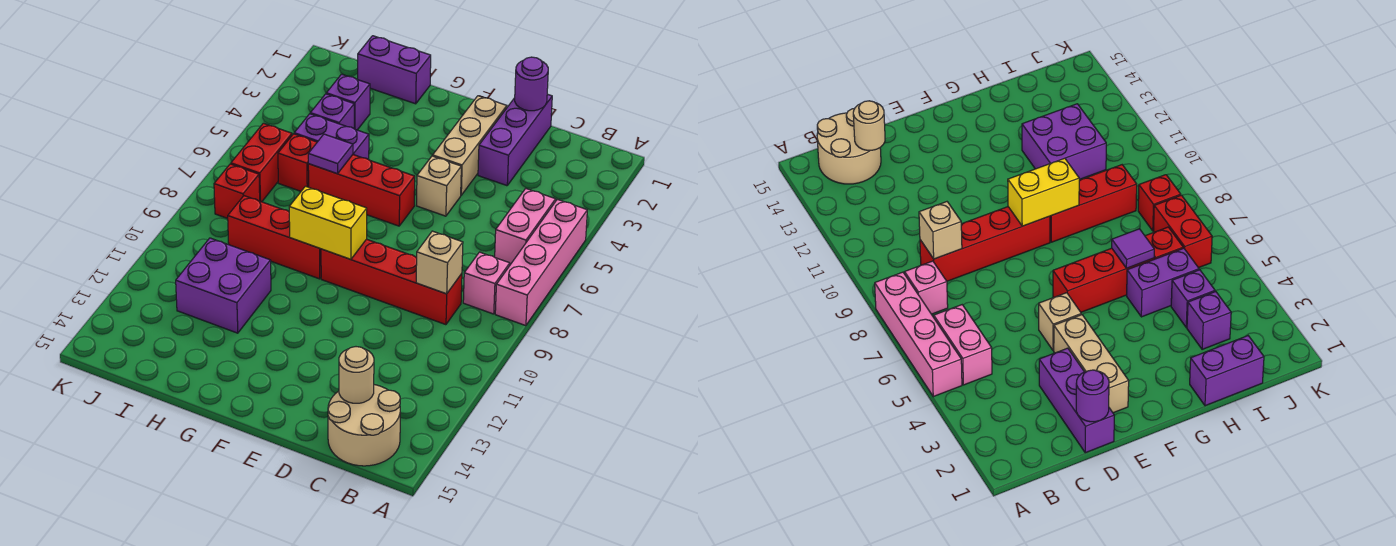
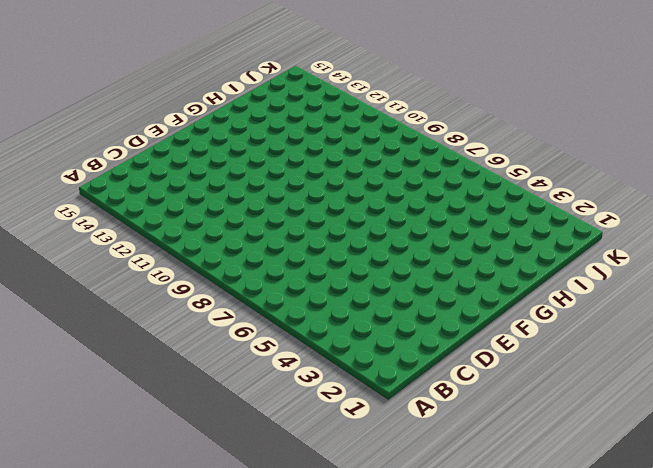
none -> pink 1x4 brick [495,199,587,326]
none -> pink 1x2 brick [495,189,556,265]
none -> pink 1x1 brick [463,252,510,314]

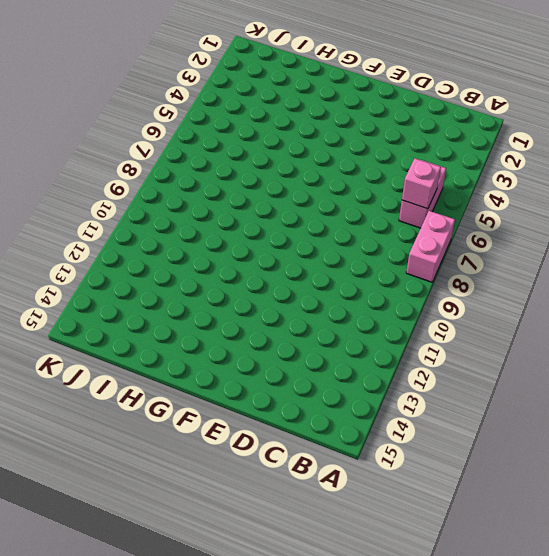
pink 1x2 brick [406,211,455,282] -> pink 1x4 brick [495,199,587,326]
pink 1x1 brick [402,159,441,209] -> pink 1x1 brick moved to [463,252,510,314]
none -> tan 2x2 round brick [328,385,400,466]
none -> red 1x4 brick [321,239,462,325]
none -> purple 1x3 brick [478,94,552,186]

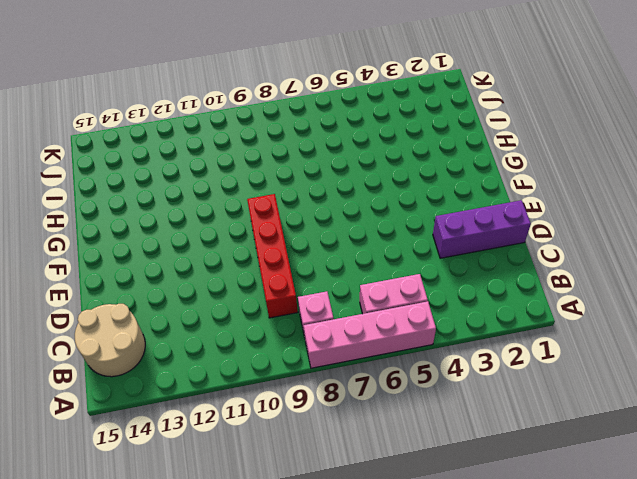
none -> tan 1x3 brick [433,96,507,195]
none -> tan 1x1 brick [416,156,461,216]
none -> red 1x3 brick [308,155,415,226]

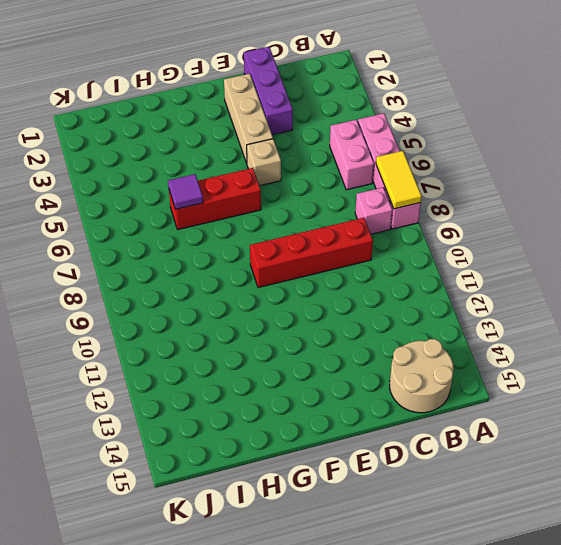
yellow 1x2 tile [376,151,422,209] -> none
none -> red 1x3 brick [228,196,321,279]
none -> purple 1x2 brick [358,36,431,104]
none -> purple 1x2 brick [294,114,369,159]

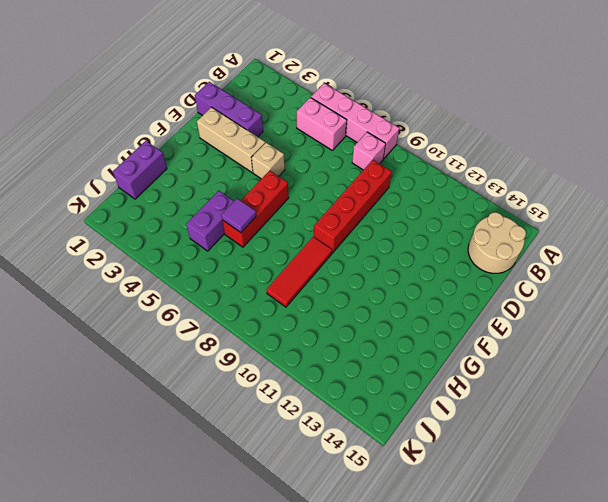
red 1x3 tile [267,237,332,307] -> red 1x3 brick [228,196,321,279]
none -> purple 2x2 brick [176,238,271,333]
none -> purple 1x1 brick [326,74,370,130]
none -> purple 1x1 brick [310,94,354,128]

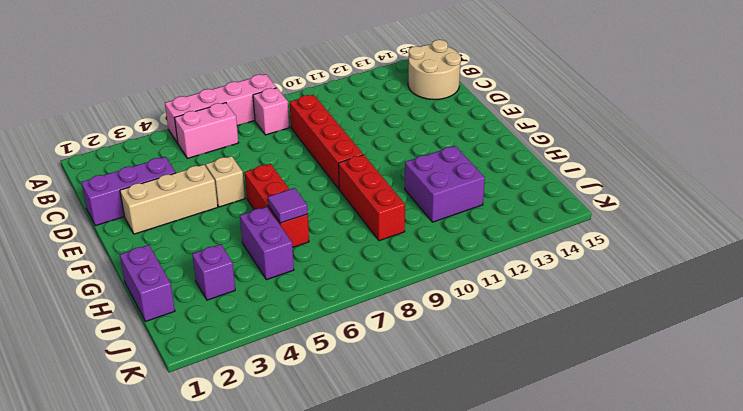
none -> purple 1x1 brick [310,94,354,128]
none -> red 1x1 brick [278,134,317,191]
none -> red 1x2 brick [231,123,292,202]

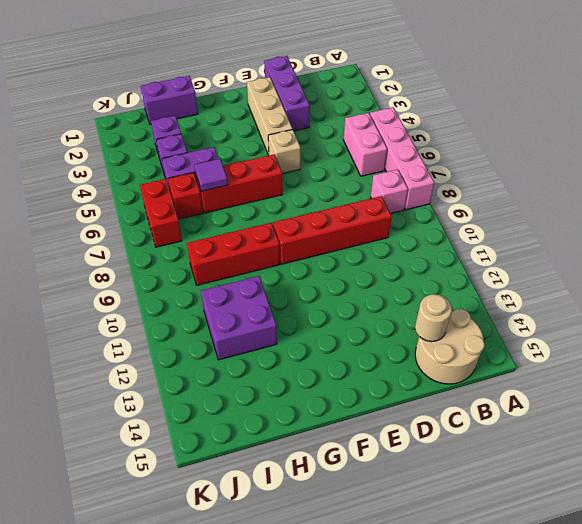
none -> red 1x1 brick [214,164,260,219]
none -> tan 1x1 brick [416,231,463,294]
none -> purple 1x1 round brick [515,57,548,111]

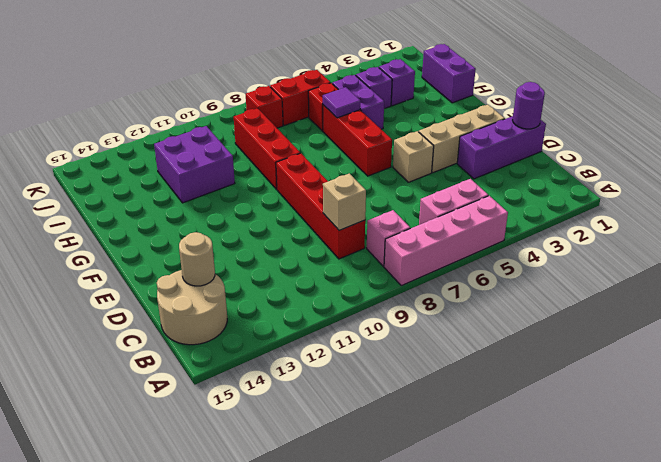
none -> yellow 1x2 brick [289,186,367,259]

